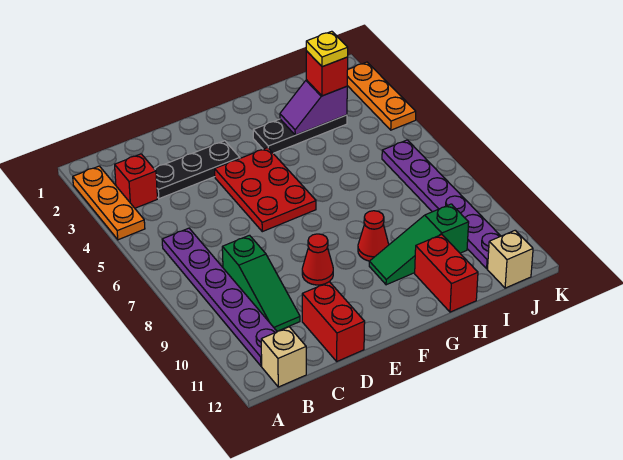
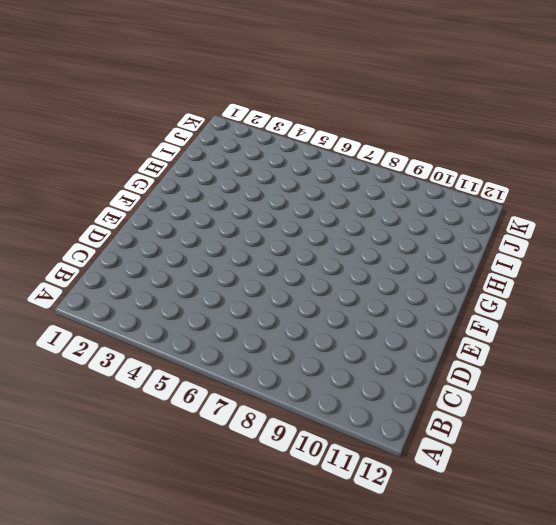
none -> orange 1x3 plate [73,166,145,240]
none -> red 1x1 brick [115,154,157,208]
none -> purple 1x6 plate [162,228,277,366]

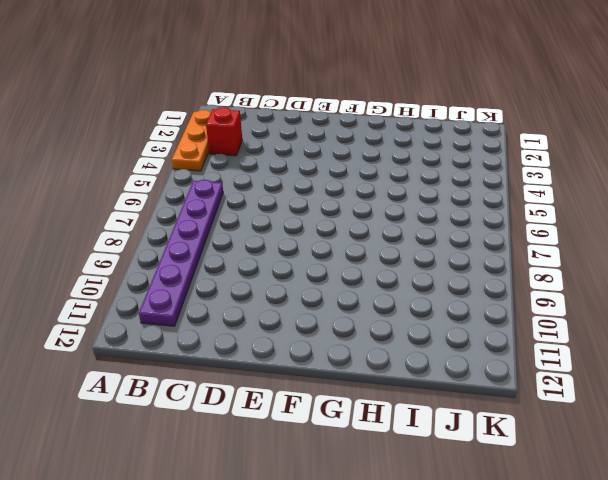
none -> tan 1x1 brick [261,327,306,387]
none -> black 1x3 plate [154,141,240,199]
none -> green 1x3 slope [222,235,300,331]

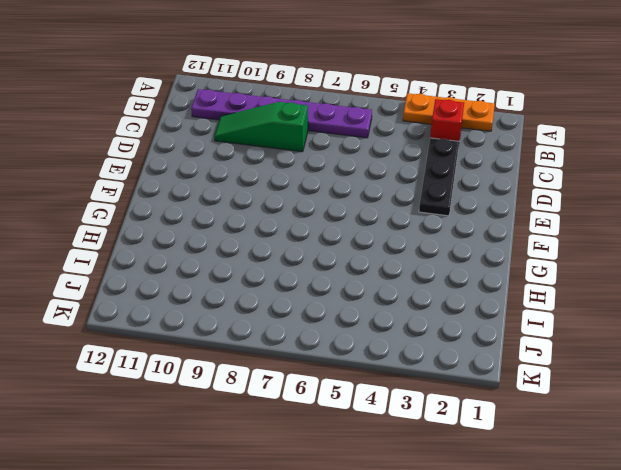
none -> tan 1x1 brick [261,327,306,387]
none -> red 1x2 brick [302,282,365,361]
none -> red 2x3 plate [215,148,316,232]

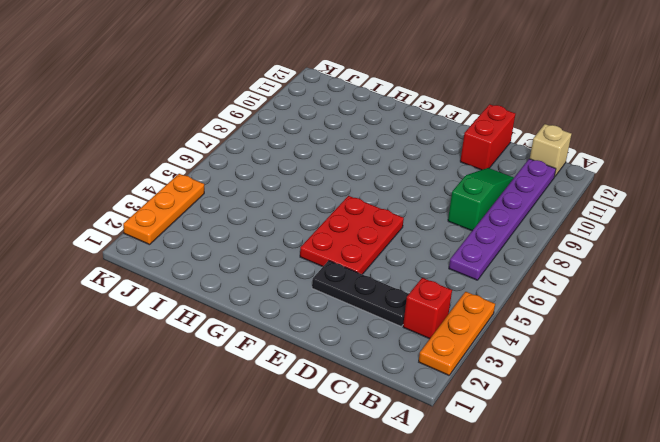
none -> red 1x1 cone [302,234,333,285]
none -> black 1x3 plate [253,115,347,153]
none -> red 1x1 cone [358,211,389,261]

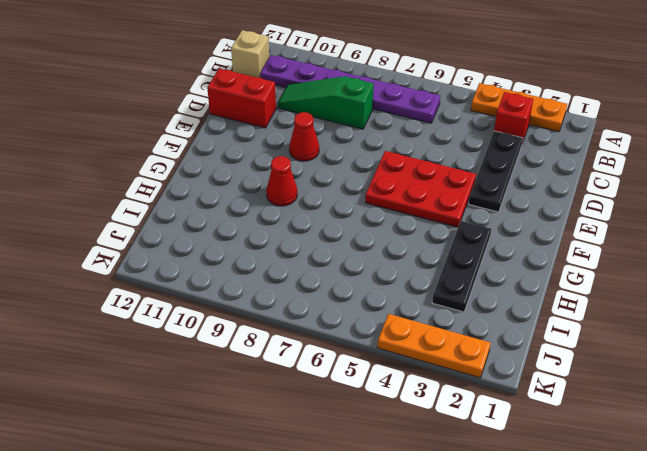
none -> green 1x3 slope [369,204,469,285]
none -> red 1x2 brick [415,235,478,312]
none -> purple 1x6 plate [382,140,500,269]

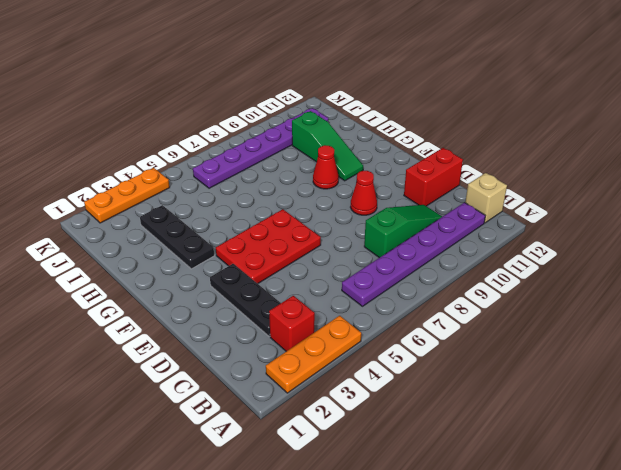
none -> red 1x2 brick [415,235,478,312]
none -> tan 1x1 brick [488,230,533,288]
none -> purple 1x2 slope [280,80,347,135]

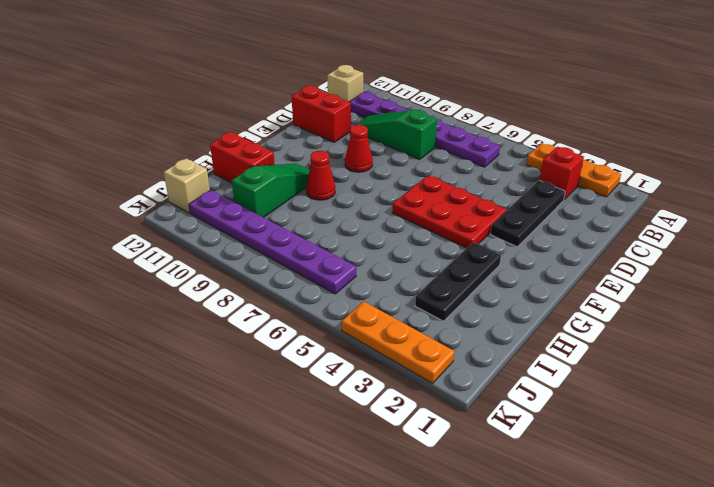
none -> purple 1x2 slope [280,80,347,135]
none -> red 1x1 brick [306,51,348,96]
none -> yellow 1x1 plate [306,31,348,67]

